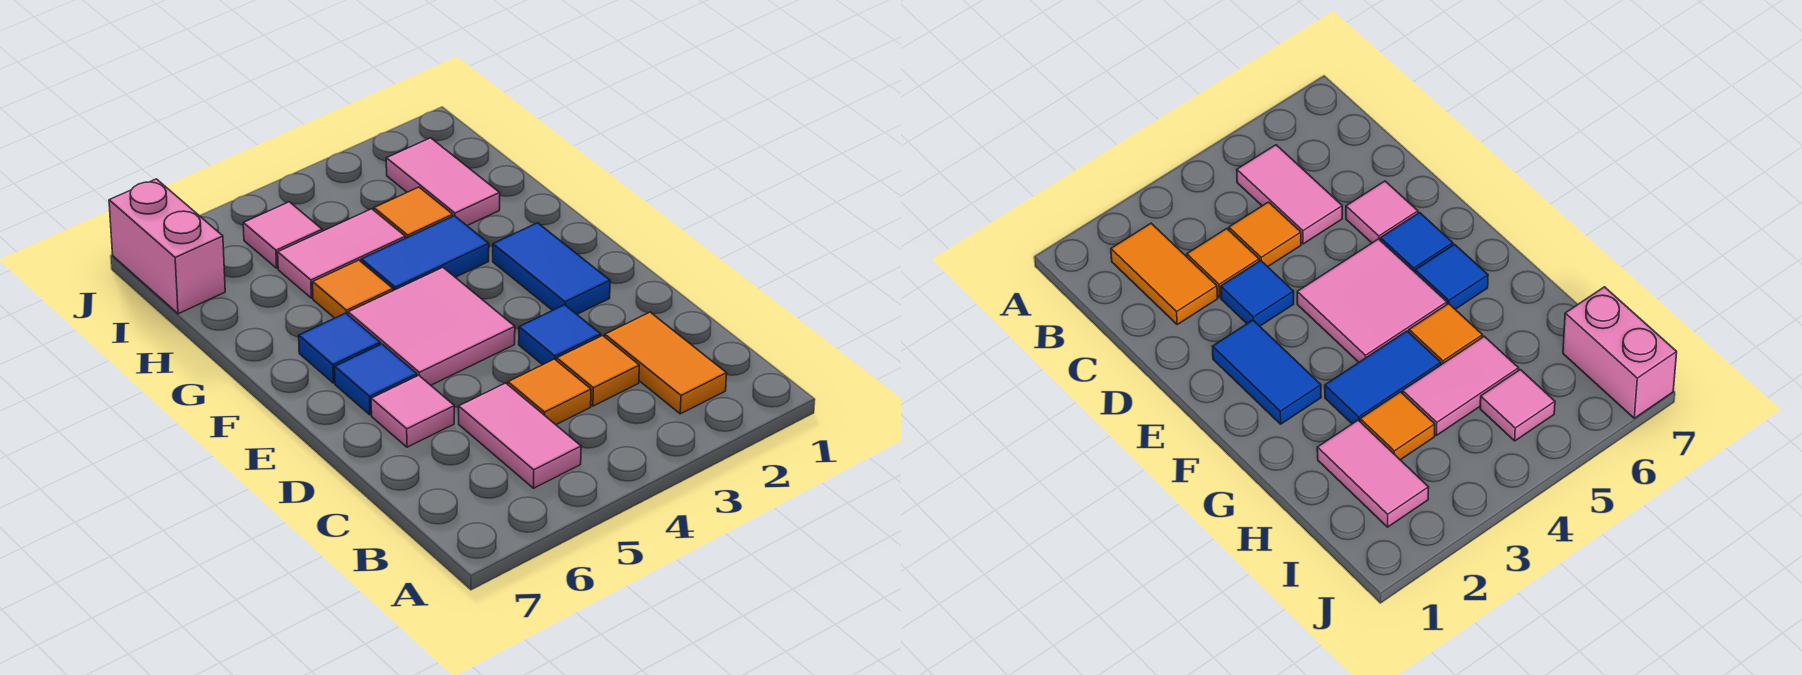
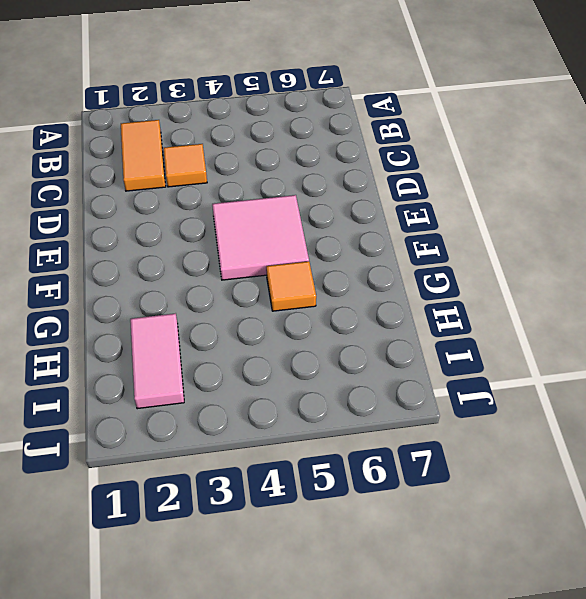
none -> pink 1x2 tile [459,383,581,488]
none -> orange 1x1 tile [508,359,591,425]
none -> blue 1x1 tile [519,305,601,365]

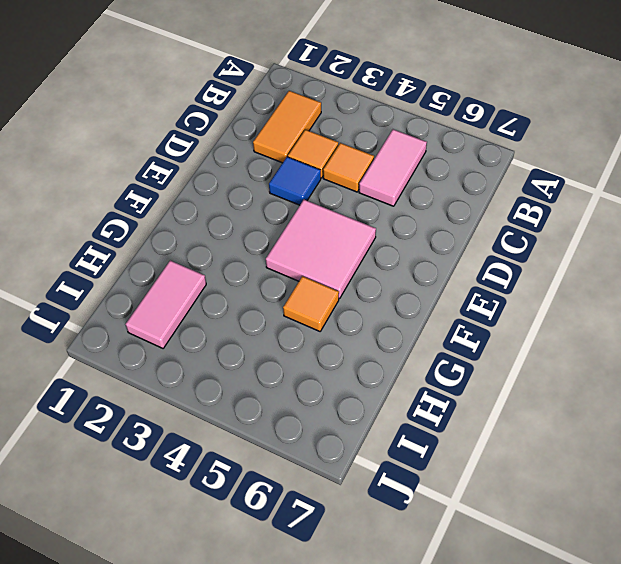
none -> pink 1x1 tile [371,375,454,447]
none -> blue 1x2 tile [493,223,610,314]
none -> blue 1x1 tile [335,344,417,415]

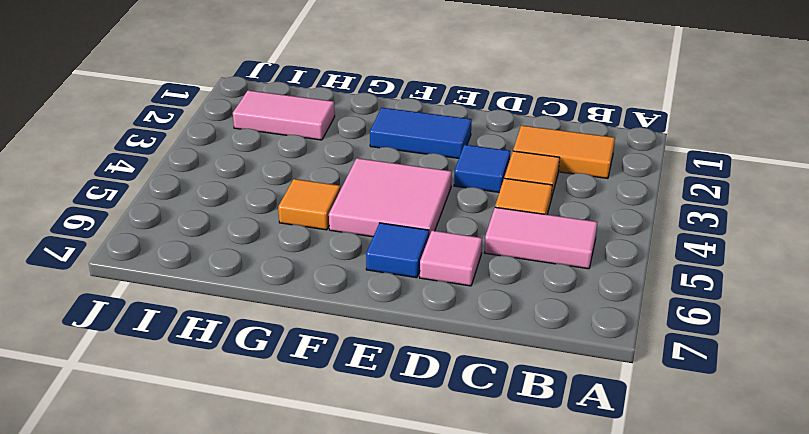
none -> blue 1x1 tile [299,313,380,383]
none -> blue 1x2 tile [361,216,489,291]
none -> orange 1x1 tile [374,187,453,238]

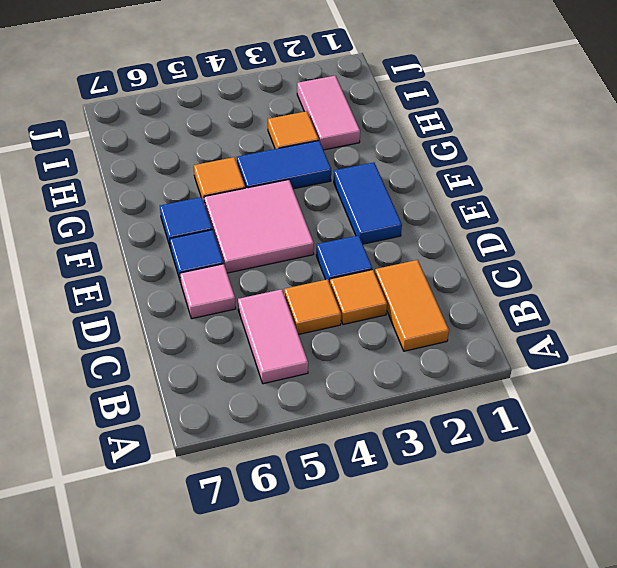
none -> pink 1x2 tile [278,209,405,298]
none -> pink 1x1 tile [243,202,322,268]
none -> pink 1x2 brick [109,179,225,314]

